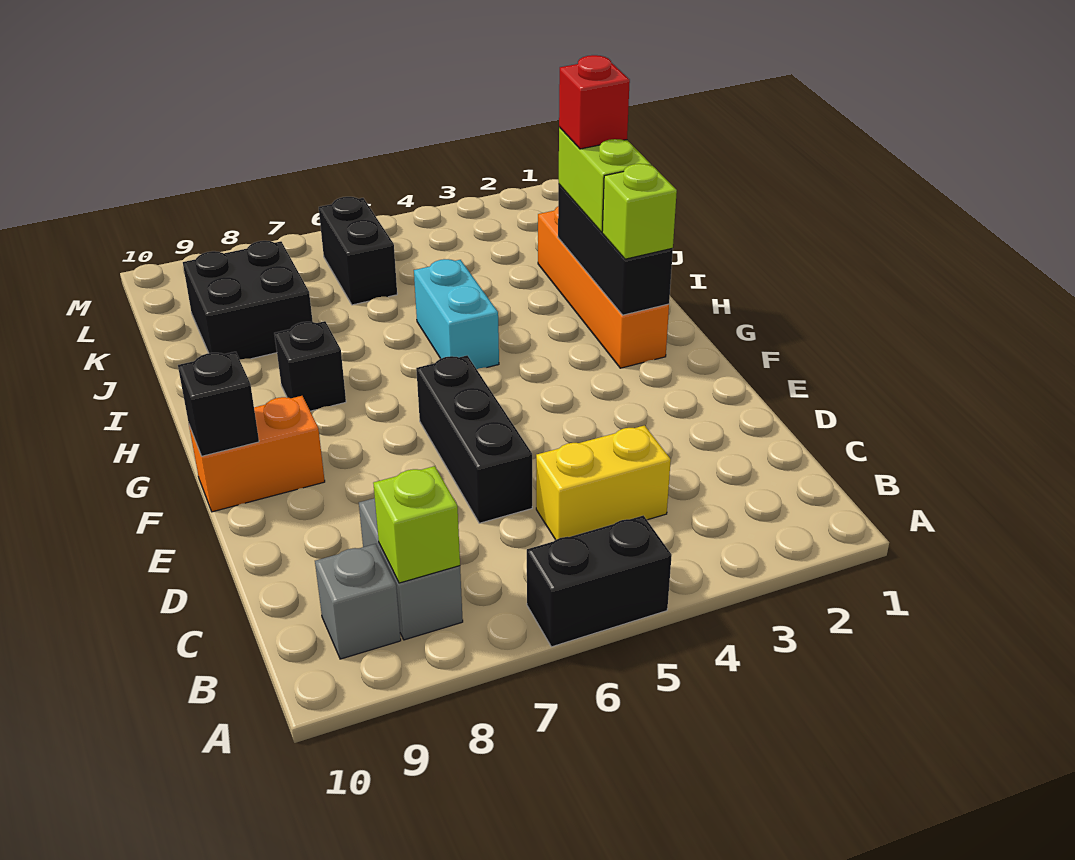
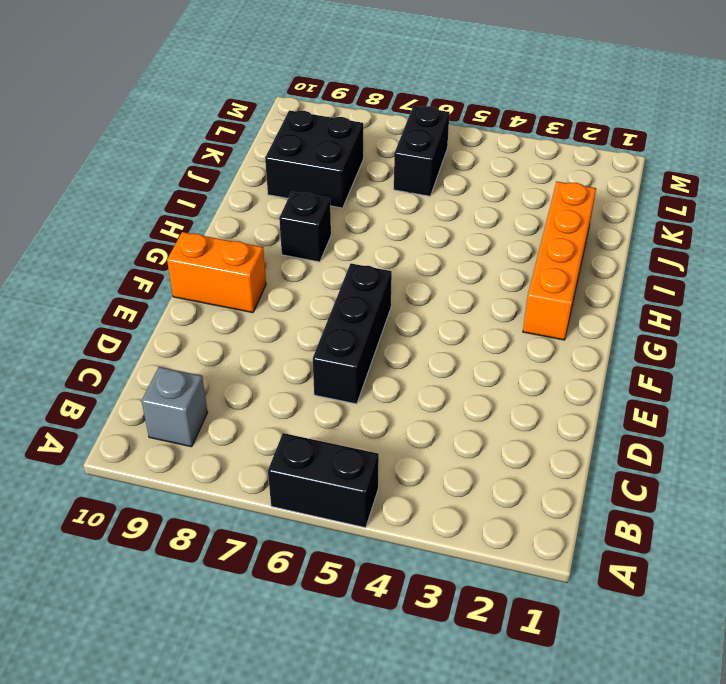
none -> grey 1x2 brick [359,498,463,640]
none -> yellow 1x2 brick [536,425,671,540]
none -> cyan 1x2 brick [414,259,499,369]

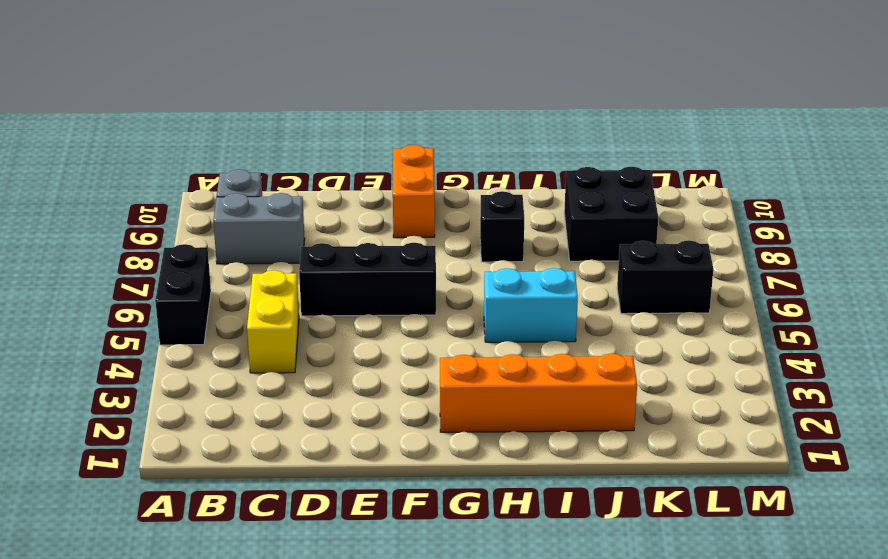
none -> lime 1x1 brick [373,466,460,583]
none -> black 1x1 brick [178,352,259,456]
none -> black 1x3 brick [558,185,673,315]

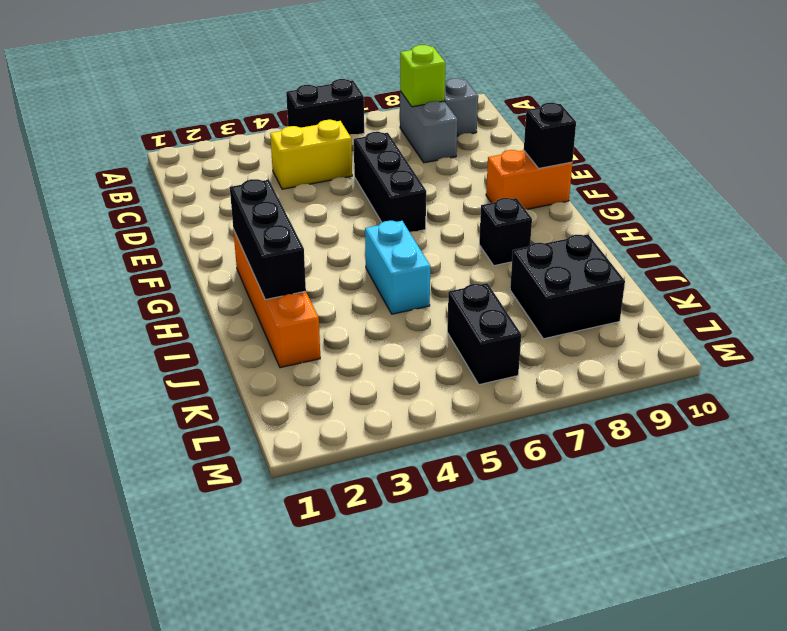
none -> lime 1x1 brick [602,164,677,259]
none -> lime 1x2 brick [559,127,651,232]
none -> red 1x1 brick [559,55,630,149]

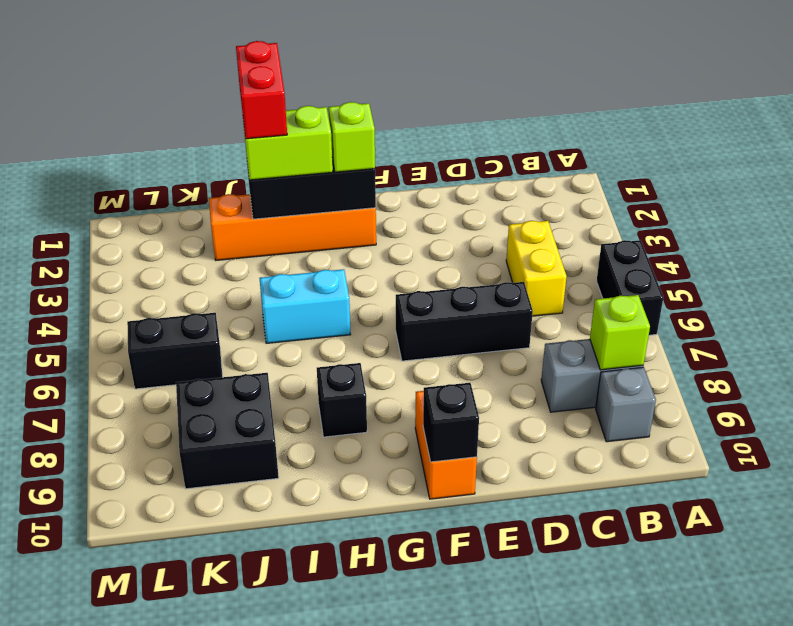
red 1x2 brick [236,41,287,139] -> red 1x1 brick [559,55,630,149]

